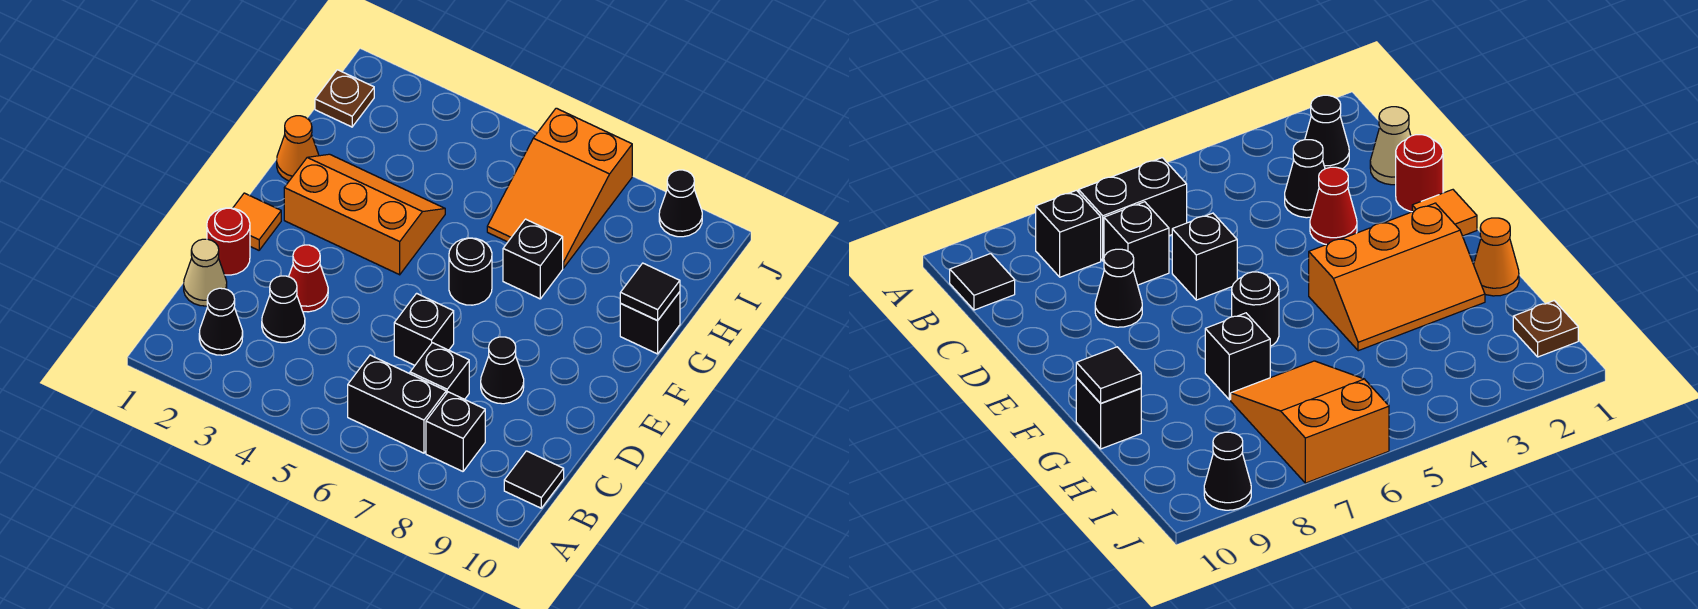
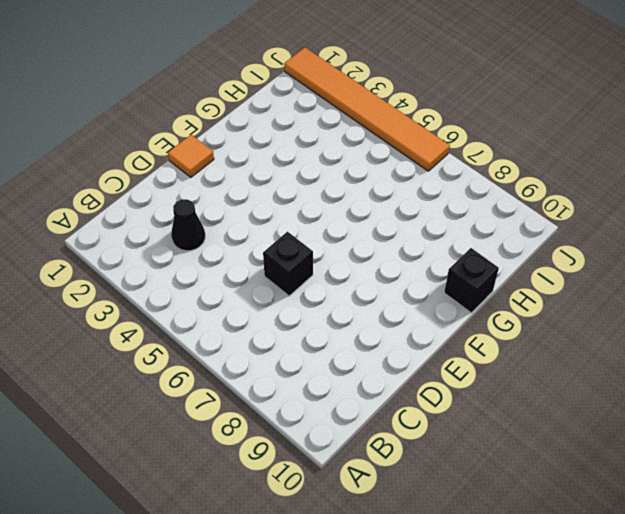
orange 1x6 tile [284,48,450,171] -> orange 2x3 slope [487,108,632,268]
none -> black 1x1 cone [199,288,243,355]
none -> black 1x2 brick [348,355,446,453]
none -> black 1x1 brick [426,392,485,471]

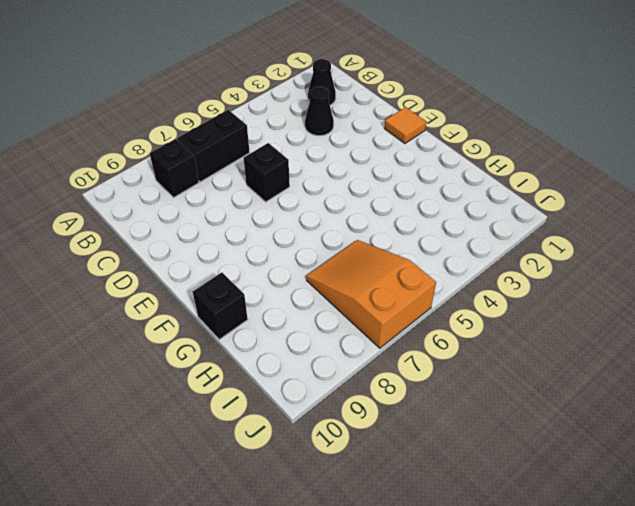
none -> black 1x1 tile [504,451,564,508]
none -> tan 1x1 cone [184,239,227,306]
none -> black 1x1 brick [410,343,469,399]

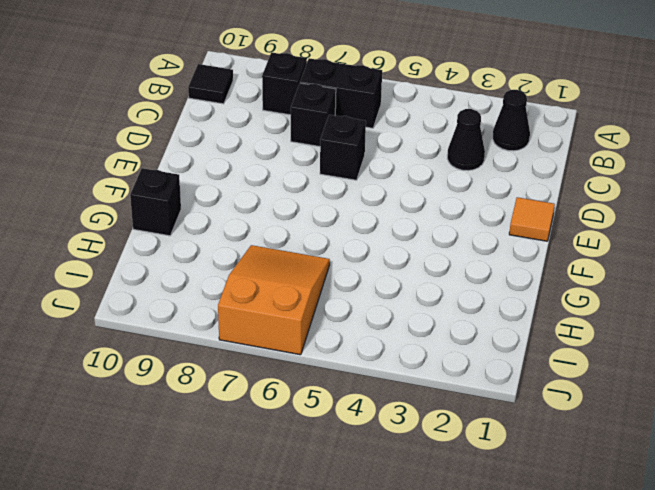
none -> tan 1x1 cone [184,239,227,306]
none -> red 1x1 round brick [207,208,250,275]
none -> red 1x1 cone [289,245,328,312]

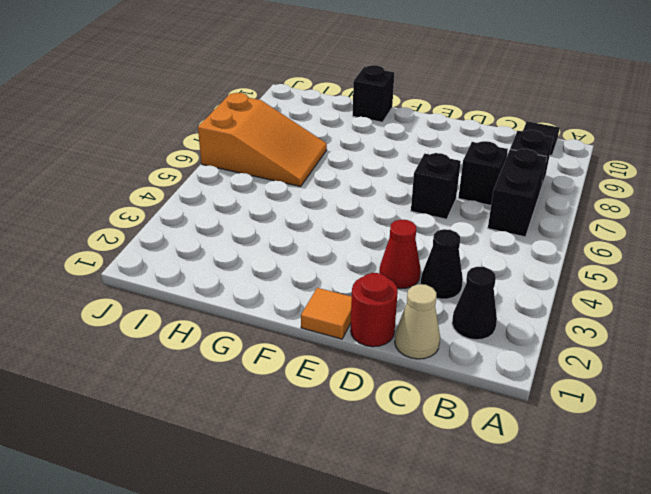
none -> black 1x1 cone [481,337,524,404]
none -> orange 2x3 slope [284,154,445,275]
none -> black 1x1 round brick [449,238,492,305]

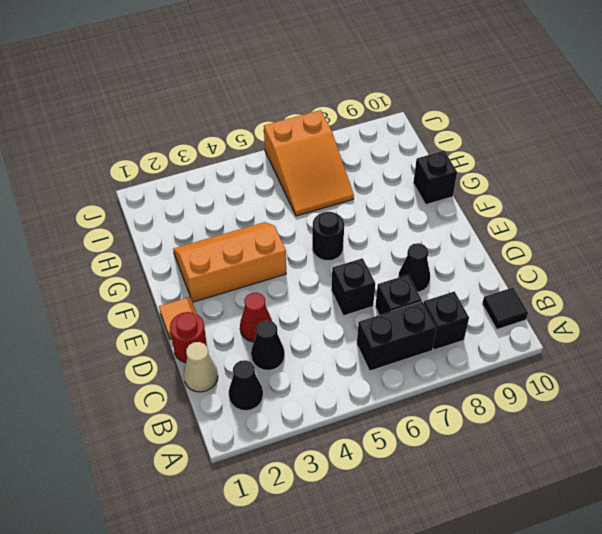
none -> orange 1x1 cone [277,116,319,181]
none -> black 1x1 brick [503,219,563,299]
none -> brown 1x1 plate [315,70,374,127]

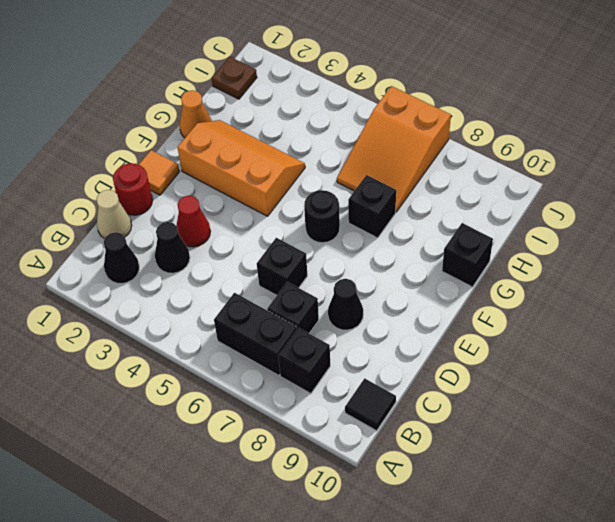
none -> black 1x1 cone [659,170,702,237]
none -> black 1x1 tile [620,263,680,321]

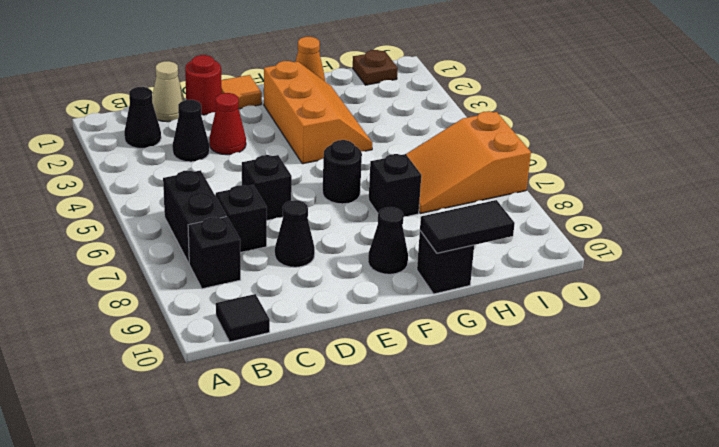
black 1x1 cone [368,207,408,274] -> black 1x1 cone moved to [659,170,702,237]
black 1x2 tile [420,200,515,253] -> black 1x1 tile [620,263,680,321]

